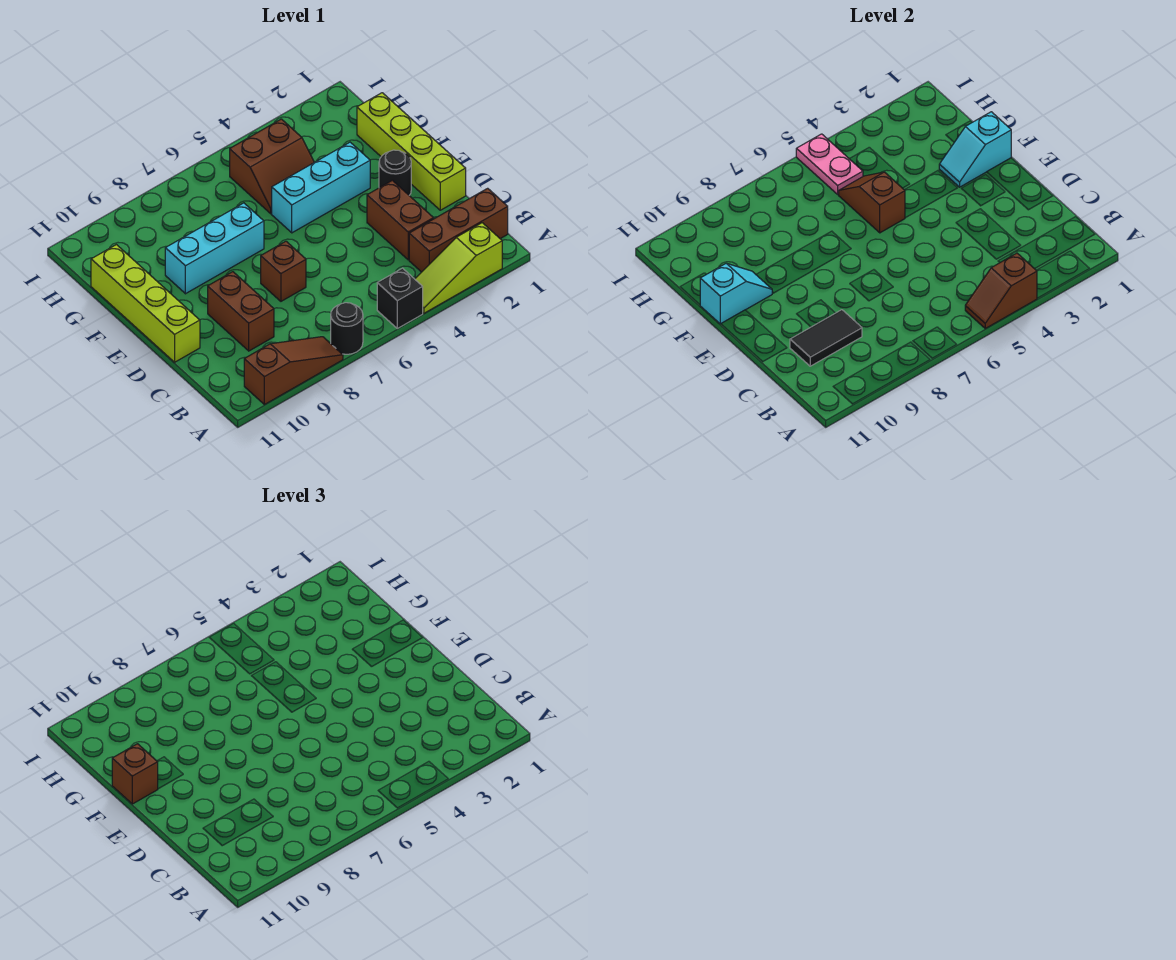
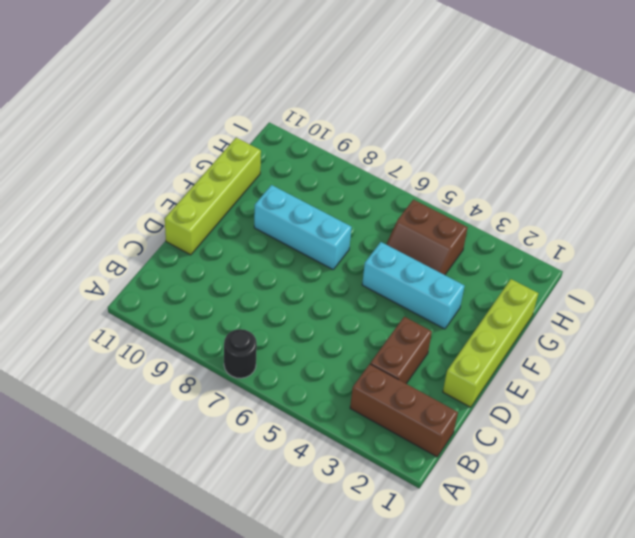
none -> lime 1x3 slope [415,223,502,313]
none -> black 1x1 brick [377,268,423,328]
none -> brown 1x3 slope [244,337,343,405]

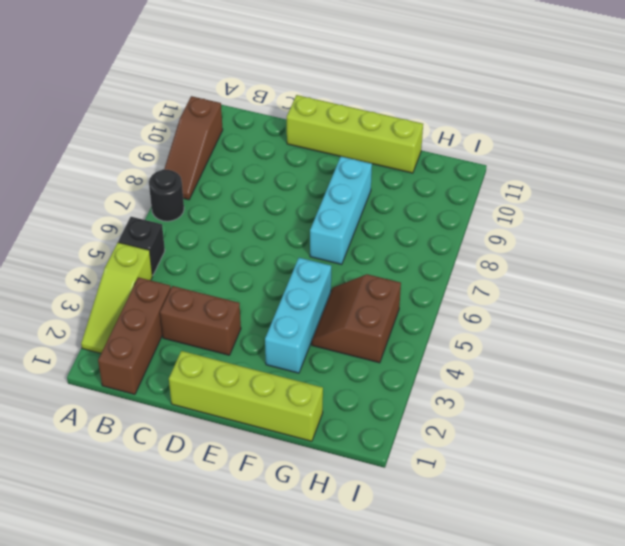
lime 1x3 slope [81,243,152,353] -> lime 1x3 slope turned to [415,223,502,313]
none -> brown 1x2 brick [208,272,274,351]
none -> brown 1x1 brick [261,241,306,301]
none -> black 1x1 round brick [379,150,411,195]

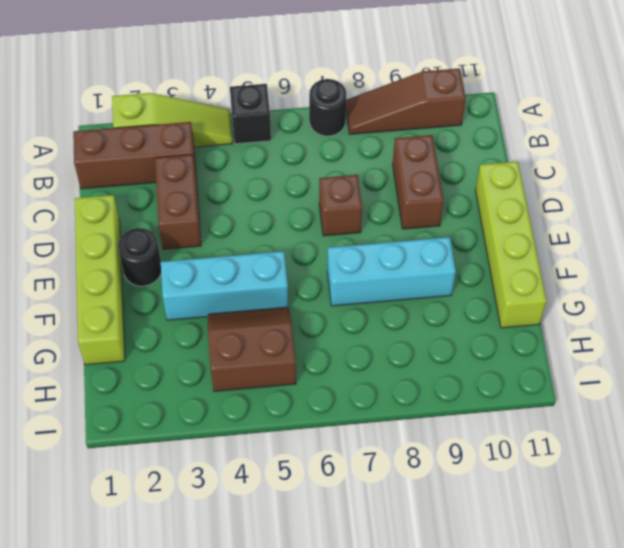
none -> brown 1x2 slope [965,253,1037,328]
none -> black 1x2 tile [790,310,862,366]
none -> cyan 1x2 slope [939,112,1011,187]

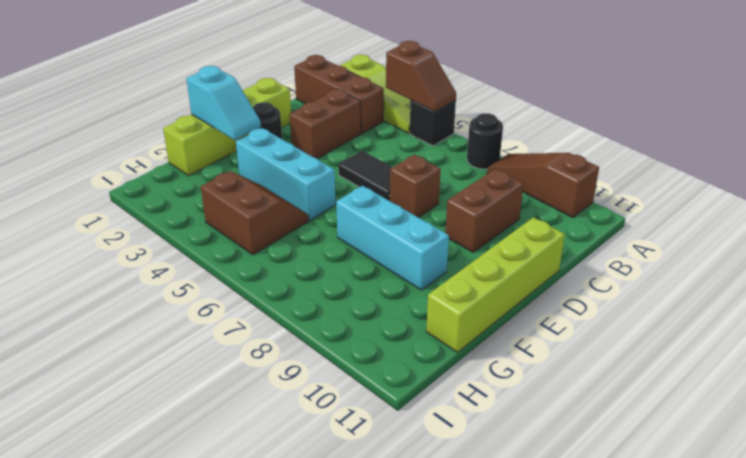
black 1x2 tile [338,151,393,201] -> black 1x2 tile moved to [790,310,862,366]
none -> brown 1x2 slope [838,172,905,233]
none -> cyan 1x2 slope [700,263,772,324]
none -> pink 1x2 plate [796,134,863,194]

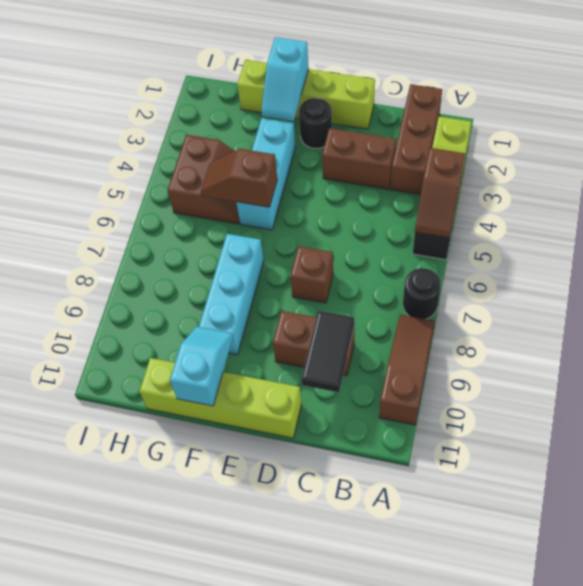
none -> pink 1x2 plate [796,134,863,194]
none -> brown 1x1 brick [112,744,158,804]

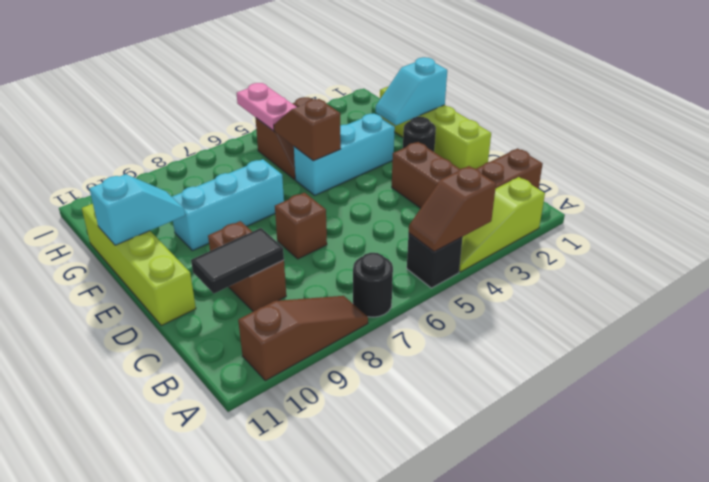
none -> brown 1x1 brick [112,744,158,804]

